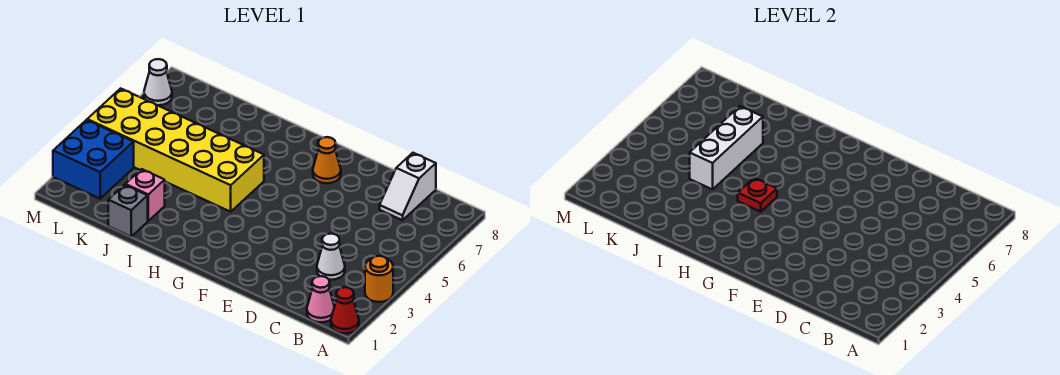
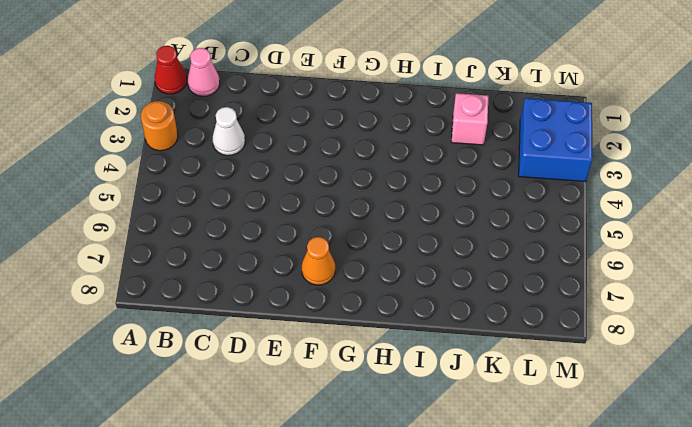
none -> white 1x2 slope [380,153,436,220]
none -> yellow 2x6 brick [87,88,264,212]
none -> grey 1x1 brick [108,185,148,236]

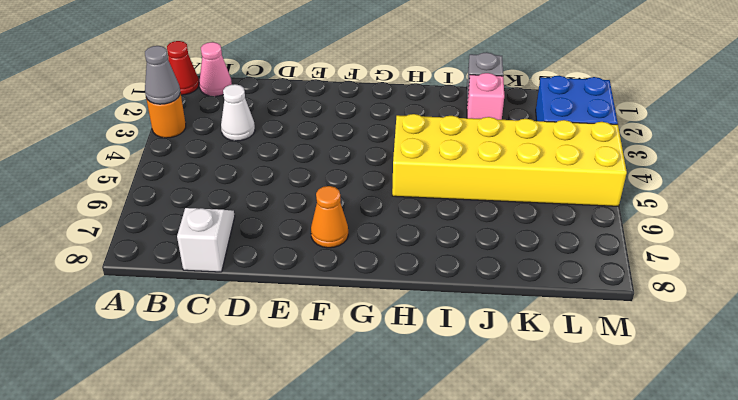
grey 1x1 cone [145,46,180,104] -> none
none -> white 1x1 cone [144,59,172,105]
none -> red 1x1 plate [738,178,777,212]
none -> white 1x3 brick [690,106,763,189]

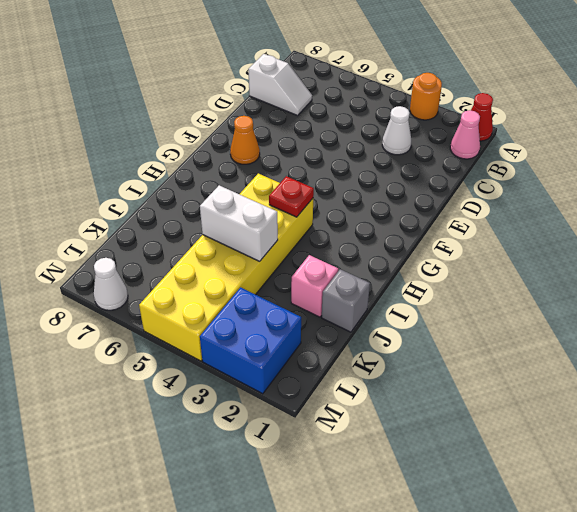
white 1x2 brick [200,185,278,261] -> white 1x3 brick [690,106,763,189]

